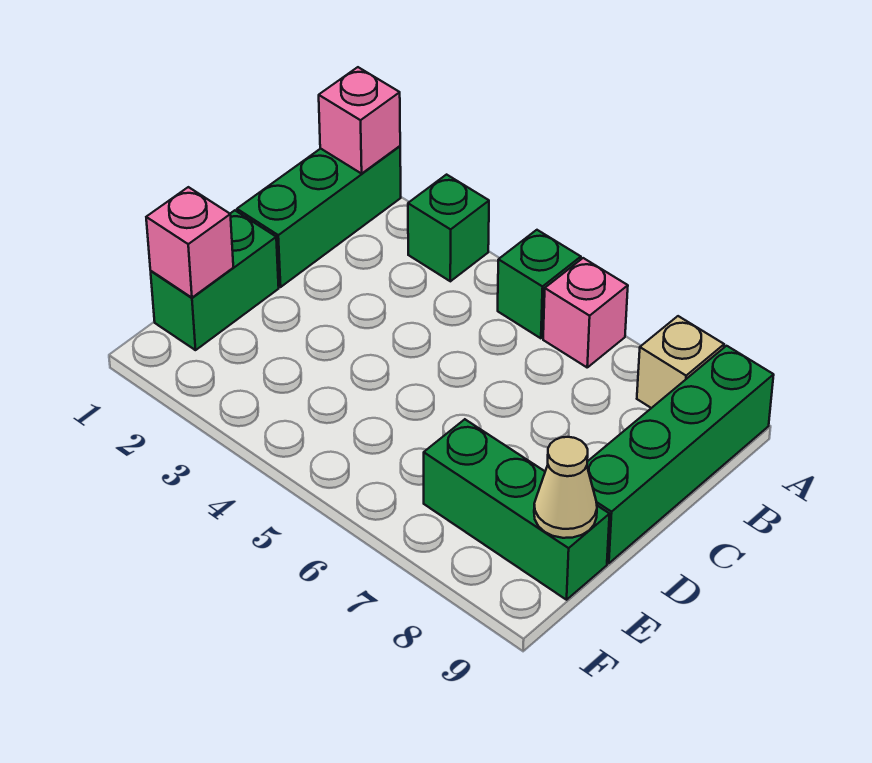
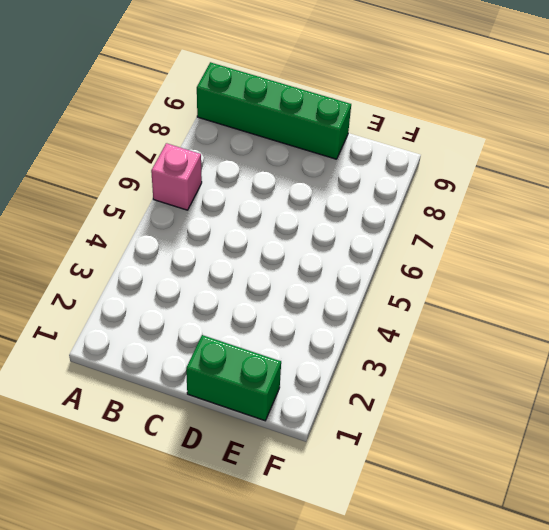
none -> green 1x3 brick [237,146,401,287]
none -> green 1x1 brick [408,175,489,281]

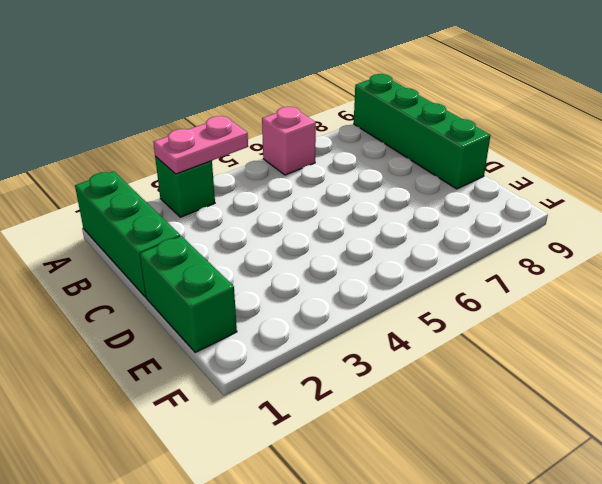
pink 1x2 plate [153,116,248,174] -> none
none -> green 1x1 brick [498,230,581,338]
none -> tan 1x1 brick [637,316,724,408]

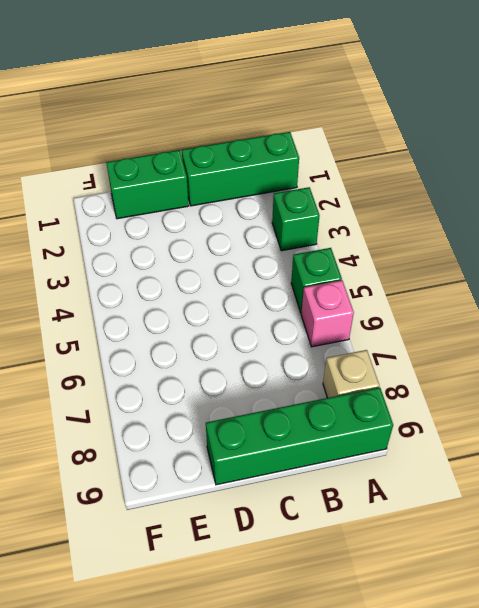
none -> green 1x3 brick [424,419,610,600]
none -> pink 1x1 brick [319,67,400,174]

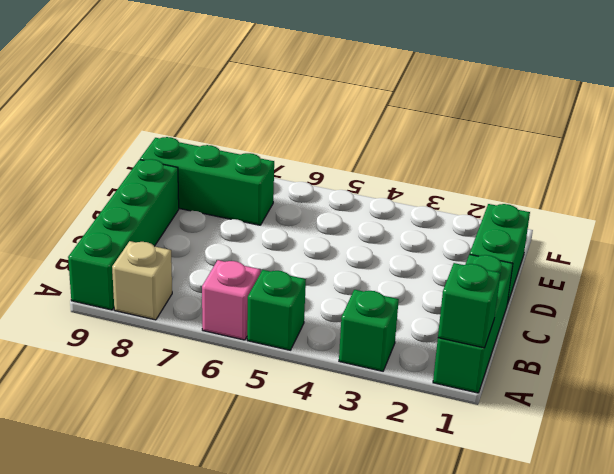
green 1x1 brick [438,263,500,348] -> pink 1x1 brick [319,67,400,174]
none -> pink 1x1 brick [146,187,233,298]
none -> tan 1x1 cone [534,437,597,538]

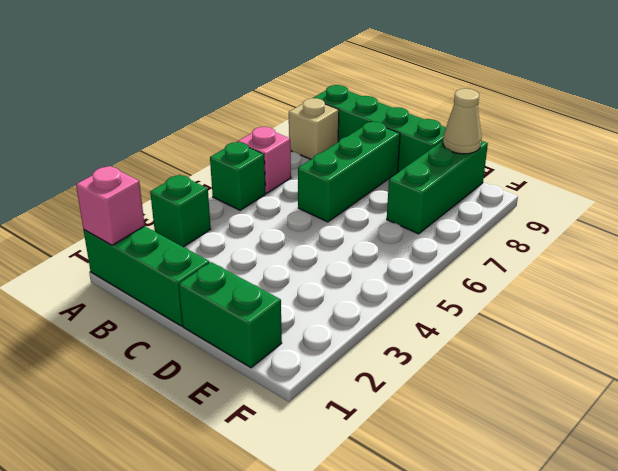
green 1x3 brick [298,122,400,222] -> none
none -> pink 1x1 brick [146,187,233,298]

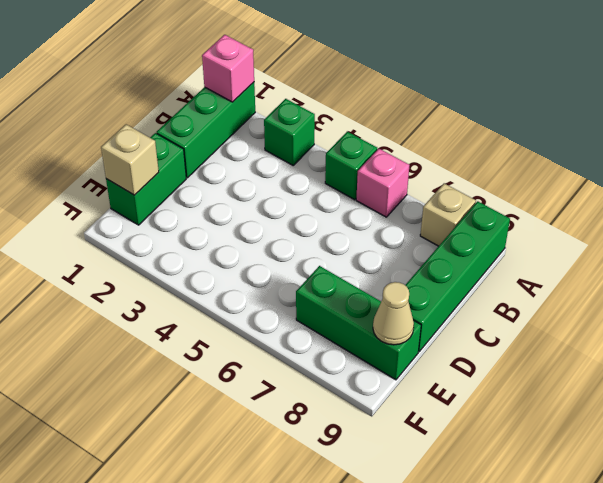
tan 1x1 brick [101,124,159,195] -> pink 1x1 brick [146,187,233,298]

